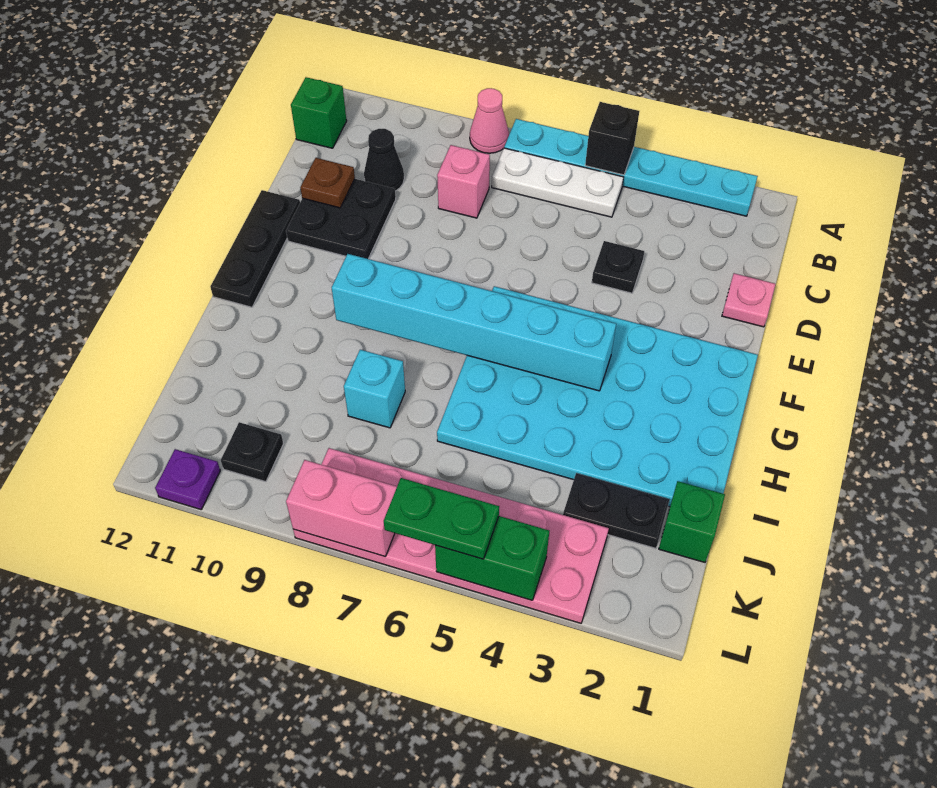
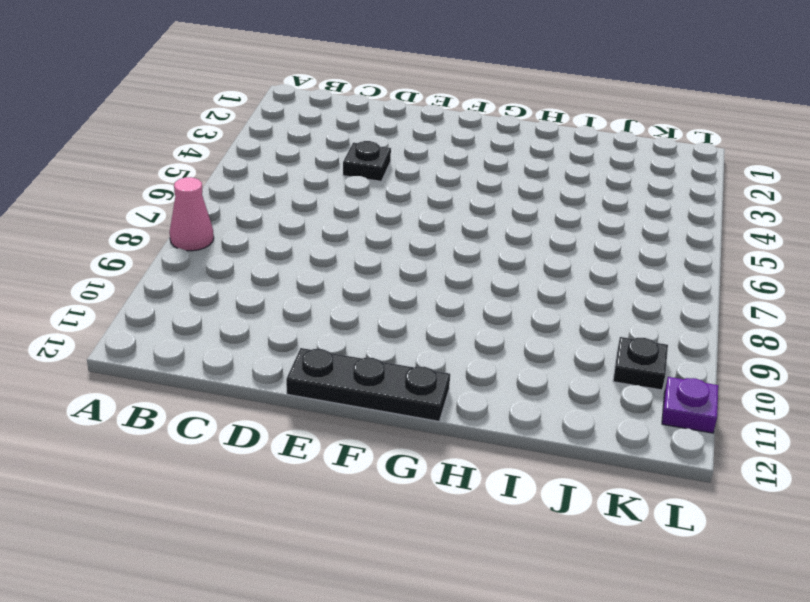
none -> cyan 1x6 plate [504,119,758,216]
none -> white 1x3 plate [492,148,624,217]
none -> green 1x1 brick [291,77,347,148]

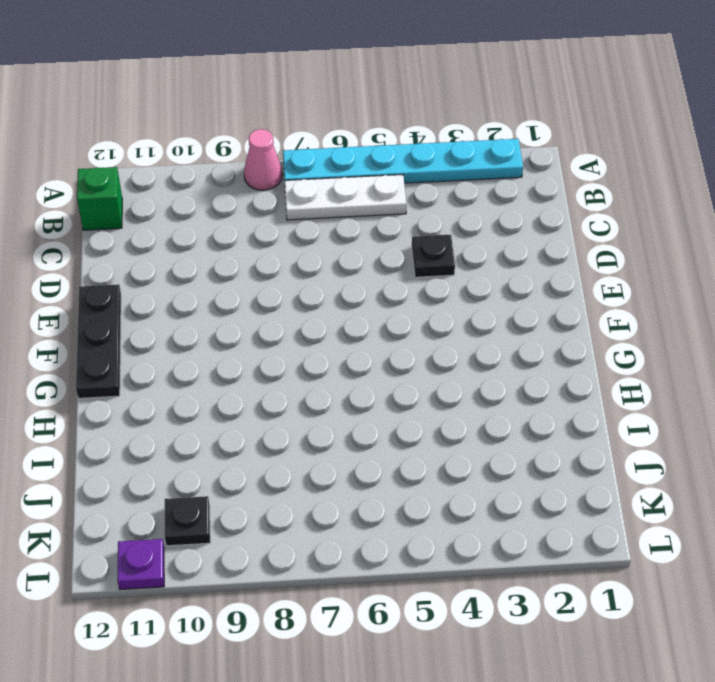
none -> pink 1x1 brick [437,145,490,218]
none -> black 1x1 cone [364,129,404,191]
none -> pink 1x1 plate [722,273,776,327]

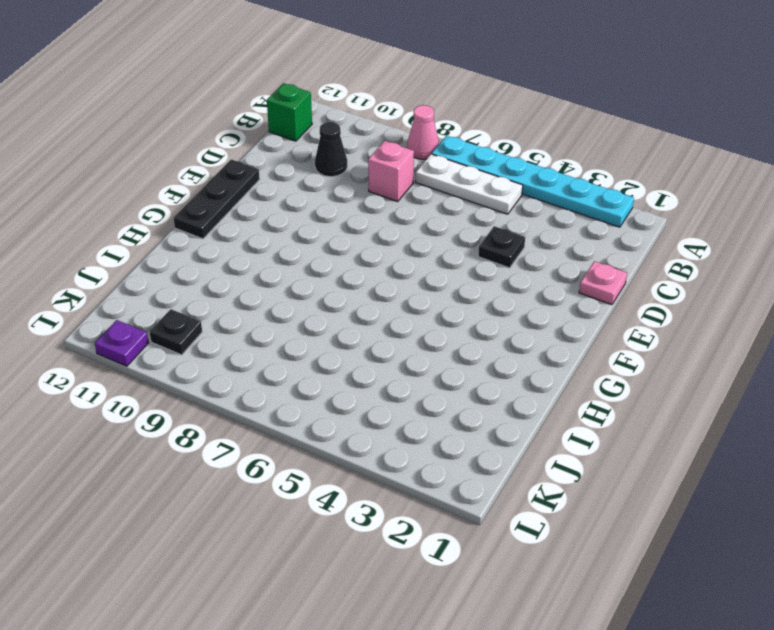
none -> black 2x2 plate [286,179,396,259]
none -> cyan 4x6 plate [437,286,758,507]
none -> cyan 1x1 brick [344,350,405,428]

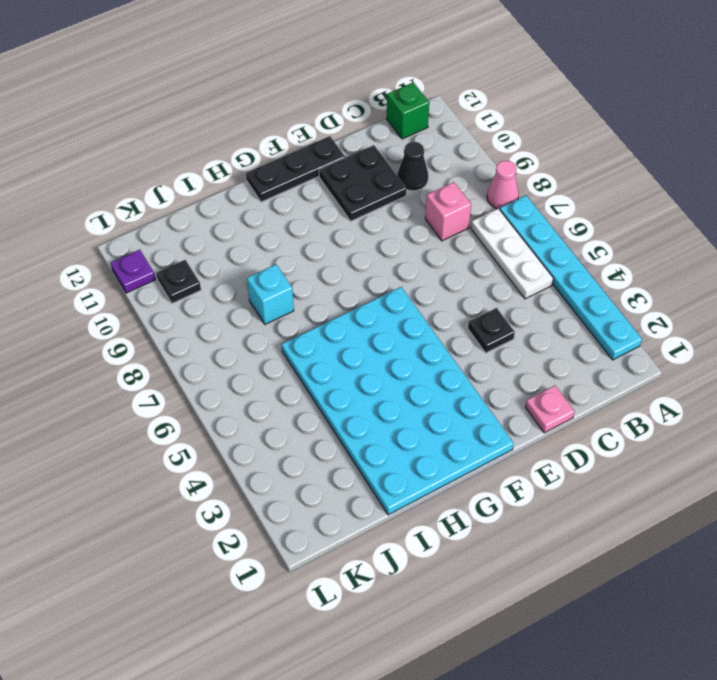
none -> green 1x1 brick [659,481,725,562]
none -> black 1x2 plate [563,473,670,548]
none -> pink 2x6 plate [293,448,609,623]

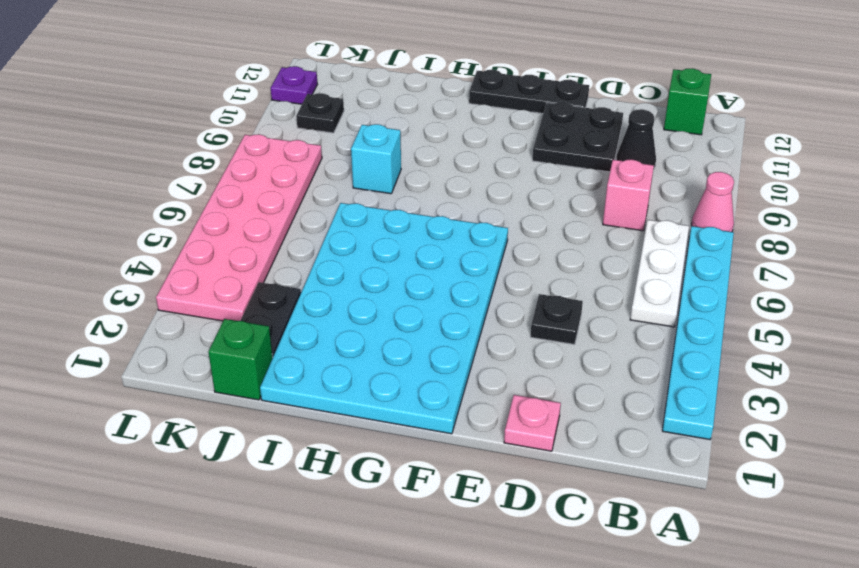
none -> black 1x1 brick [585,102,639,175]
none -> brown 1x1 plate [300,158,355,208]
none -> cyan 1x6 brick [332,254,616,391]

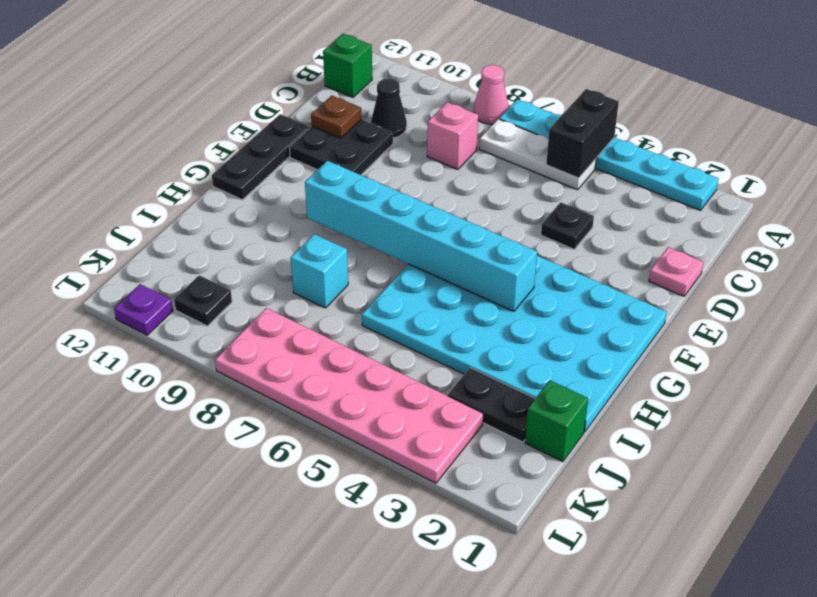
black 1x2 brick [546,89,619,178] -> black 1x1 brick [585,102,639,175]
none -> green 1x2 brick [435,516,549,600]
none -> pink 1x2 brick [286,460,397,557]
none -> green 1x2 plate [384,478,499,559]

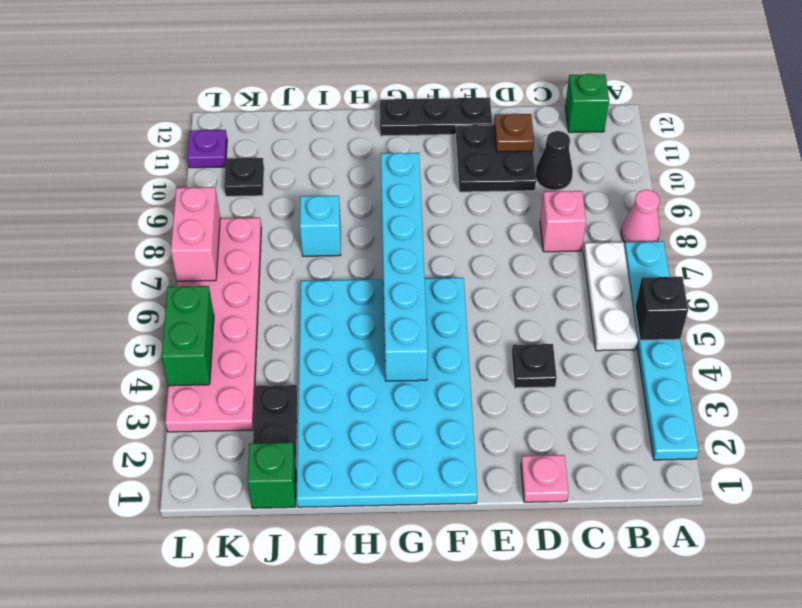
none -> green 1x2 plate [384,478,499,559]

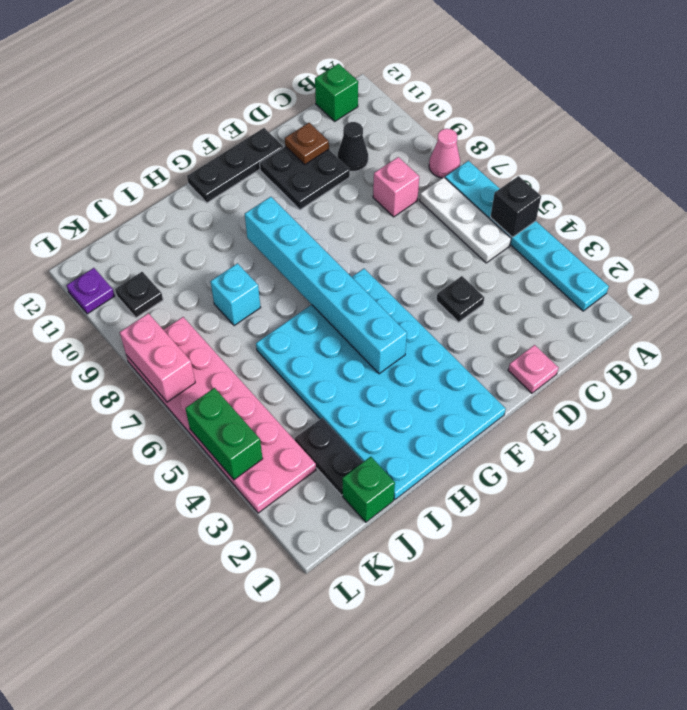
none -> green 1x2 plate [384,478,499,559]

